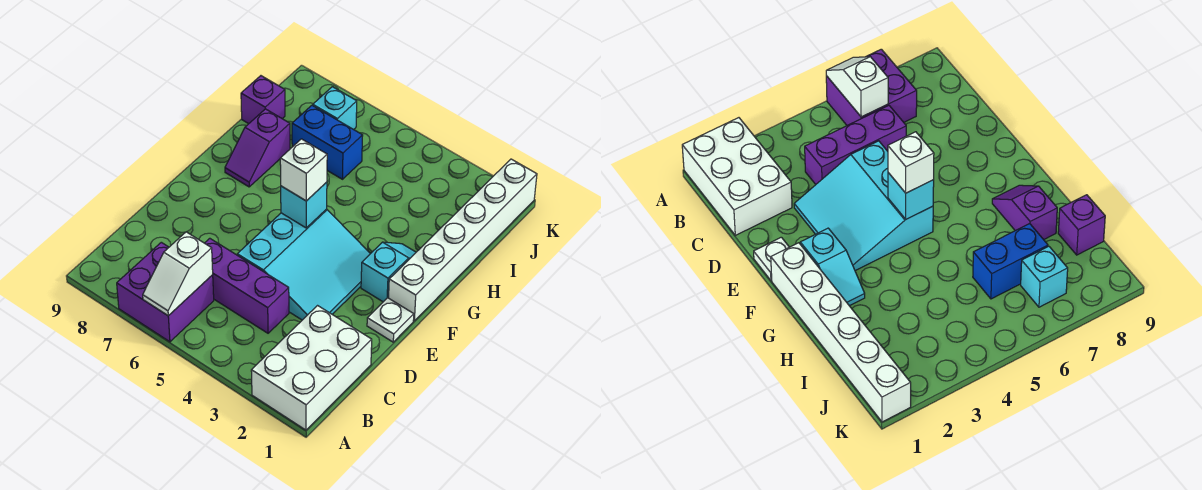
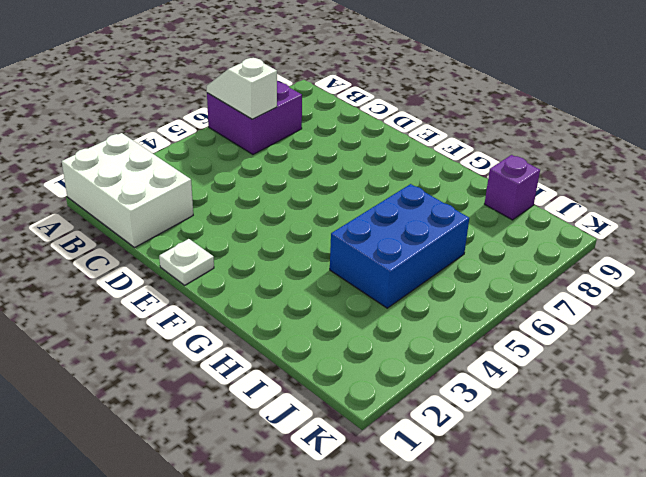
blue 2x3 brick [330,184,469,308] -> blue 1x2 brick [292,105,363,179]
none -> purple 1x3 brick [205,238,289,333]
none -> cyan 3x3 slope [237,209,370,320]
none -> white 1x6 brick [389,159,537,321]

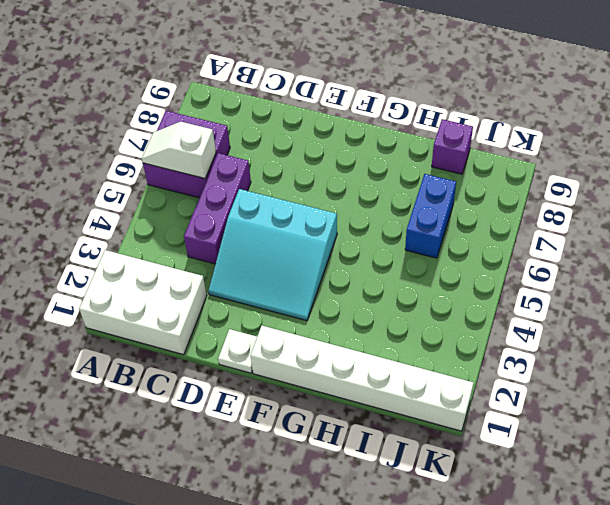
none -> cyan 1x2 slope [361,242,416,302]
none -> purple 1x2 slope [225,109,290,187]
none -> cyan 1x1 brick [313,87,357,130]

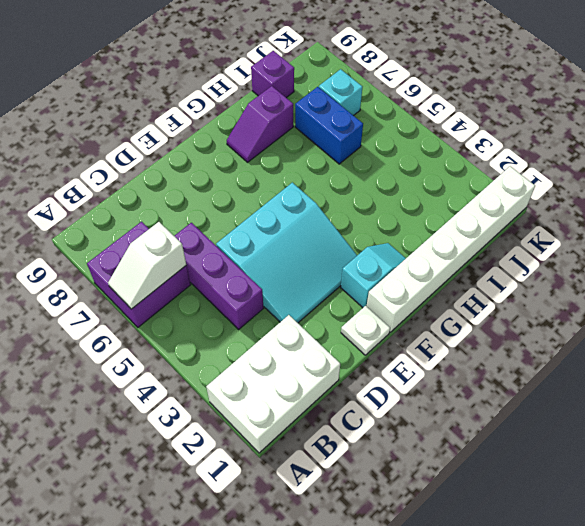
none -> cyan 1x1 brick [281,182,327,228]
none -> white 1x1 brick [280,139,327,201]

